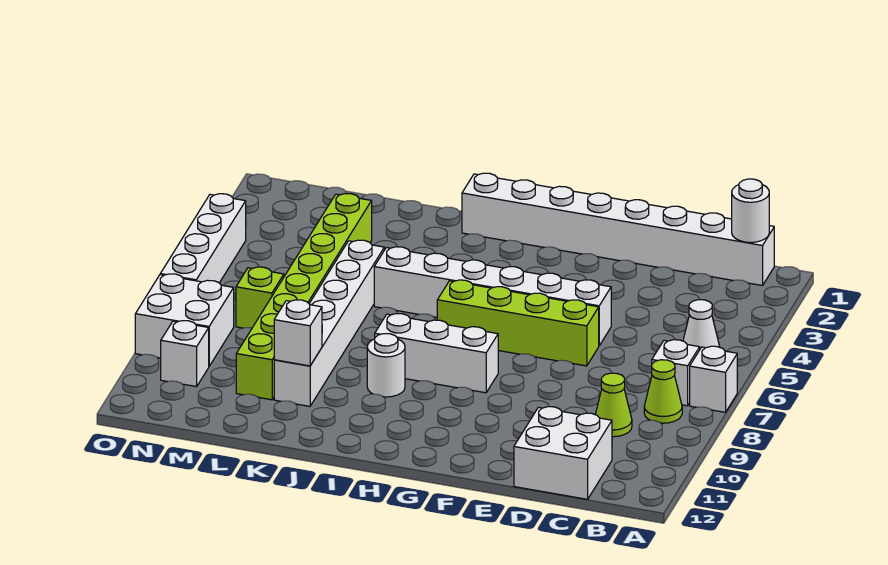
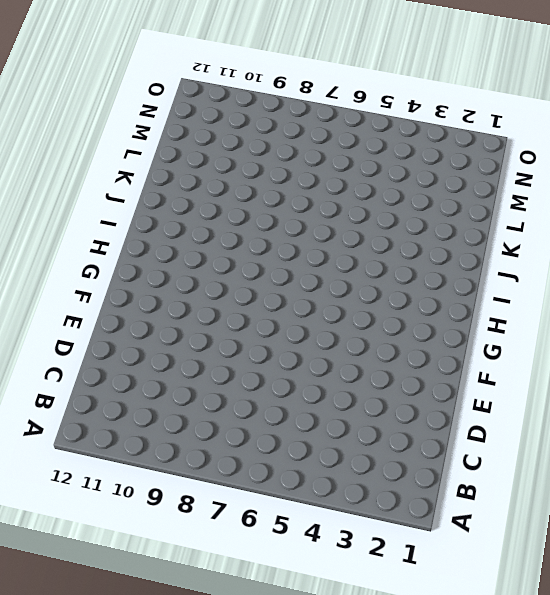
none -> white 1x1 brick [690,346,737,412]
none -> white 1x8 brick [462,173,774,286]
none -> white 1x1 cone [683,300,720,349]

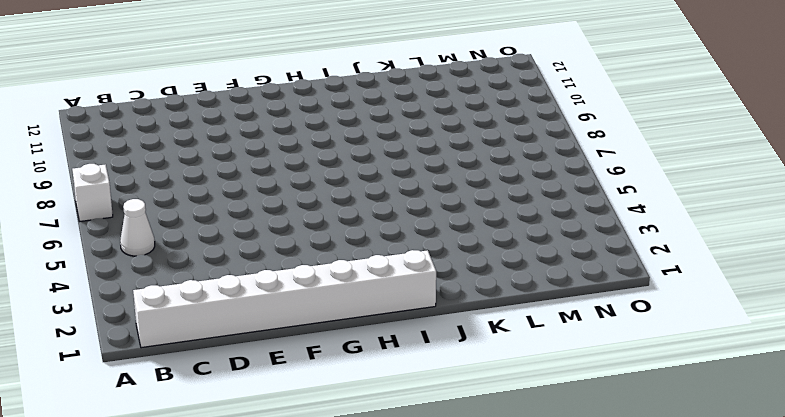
none -> white 1x1 brick [652,339,700,406]
none -> lime 1x1 cone [644,360,682,423]
none -> lime 1x1 cone [595,373,632,437]

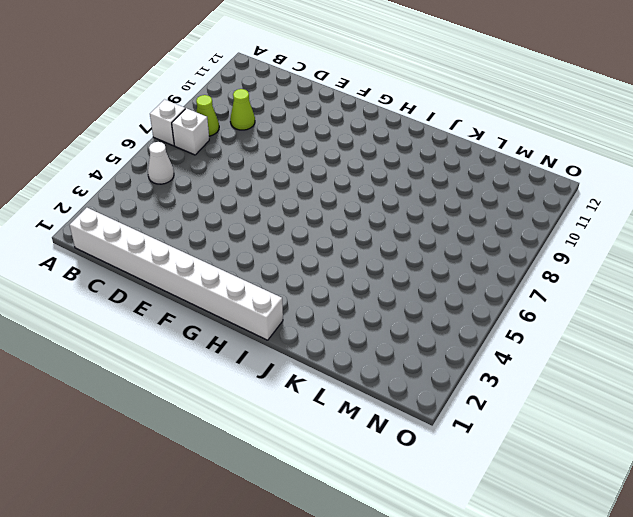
none -> white 2x2 brick [514,407,612,499]
none -> white 1x6 brick [374,247,611,345]
none -> lime 1x4 brick [437,280,599,366]

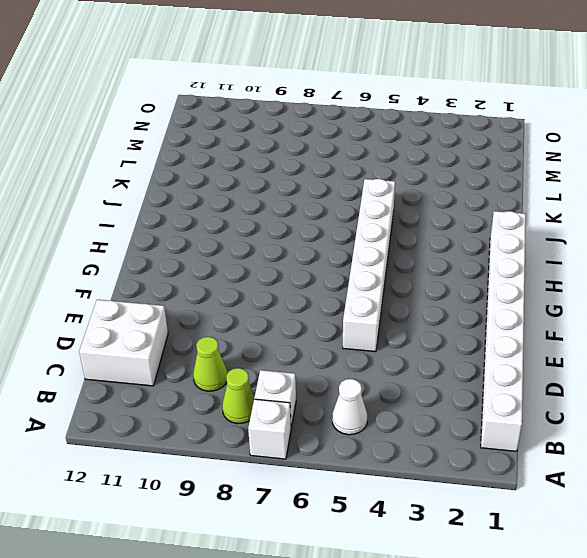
none -> lime 1x4 brick [437,280,599,366]
none -> white 1x3 brick [375,314,498,393]
none -> white 1x1 round brick [367,334,405,397]

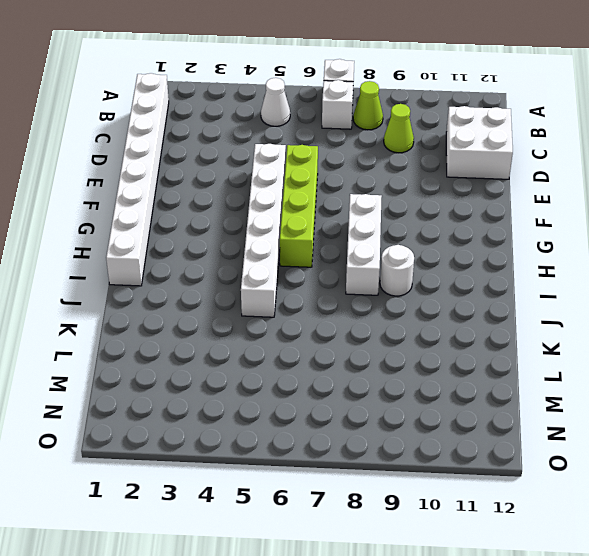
none -> white 1x6 brick [274,240,384,406]
none -> lime 1x8 brick [236,194,372,400]
none -> lime 1x1 brick [236,267,284,328]

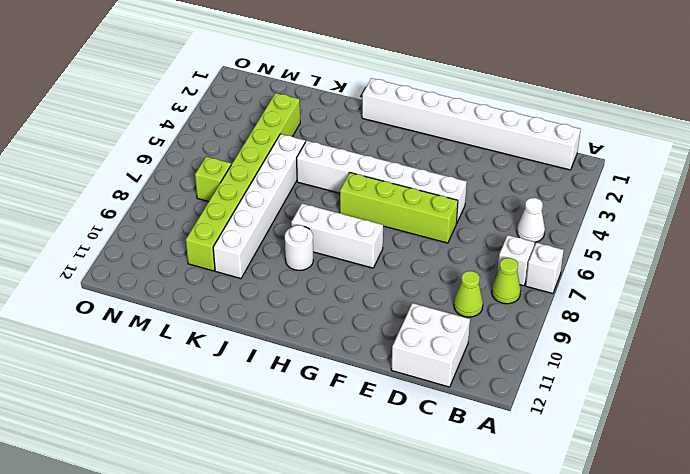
none -> white 2x2 brick [135,274,234,366]
none -> white 1x1 brick [161,321,209,387]
none -> white 1x4 brick [160,194,246,283]

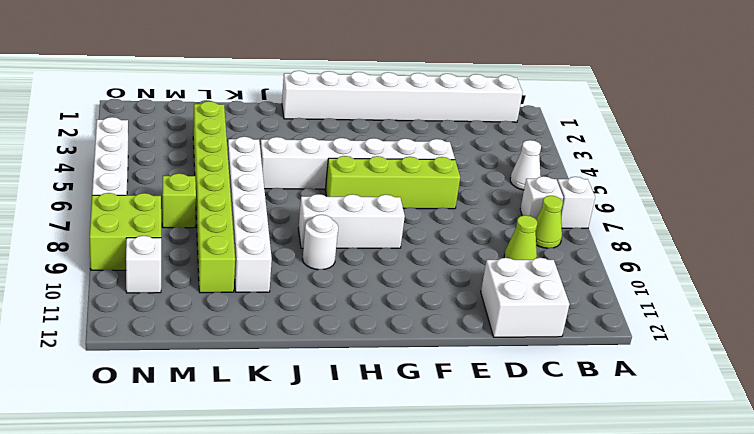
lime 2x2 brick [90,193,161,270] -> white 2x2 brick [135,274,234,366]
none -> white 1x1 round brick [732,179,769,242]
none -> white 1x1 brick [274,300,322,366]

